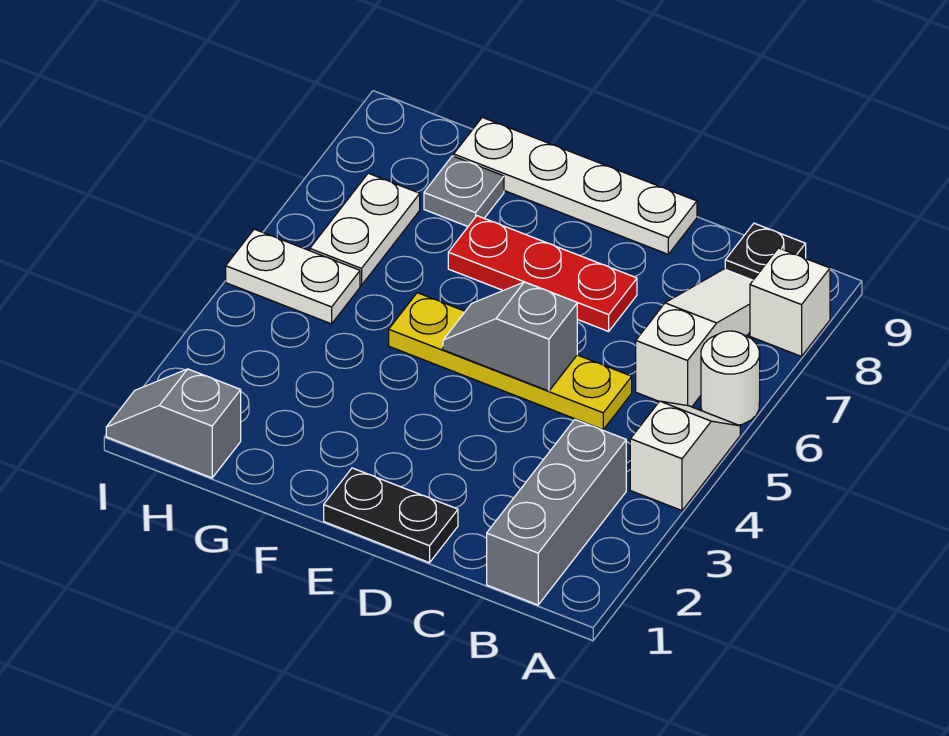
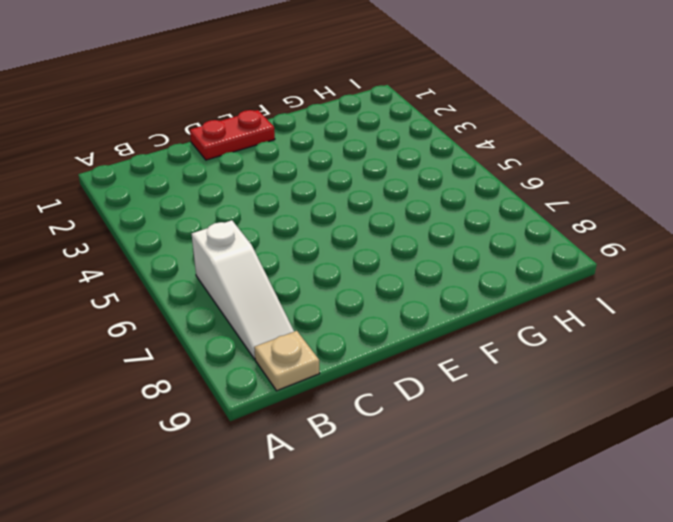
tan 1x1 plate [254,331,320,391] -> black 1x1 plate [725,223,806,280]
red 1x2 plate [190,110,275,160] -> black 1x2 plate [324,468,458,563]
none -> white 1x2 slope [630,401,740,511]
none -> white 1x1 round brick [701,331,760,425]
none -> white 1x1 brick [750,248,830,356]

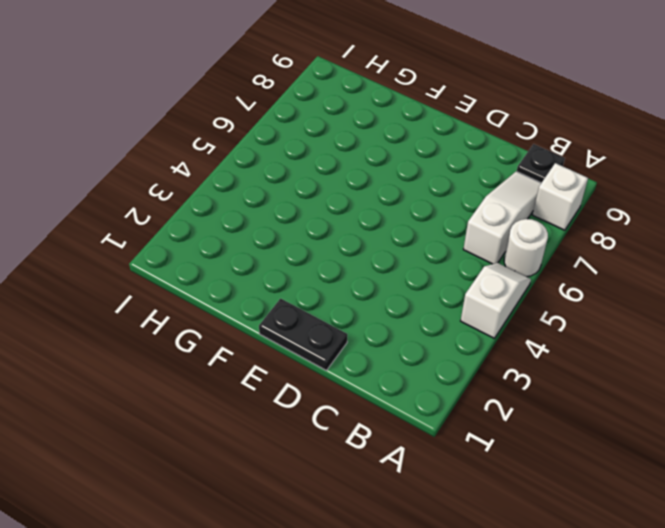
none -> grey 1x3 brick [487,420,626,605]
none -> yellow 1x4 plate [389,293,632,430]
none -> red 1x3 plate [448,216,637,331]

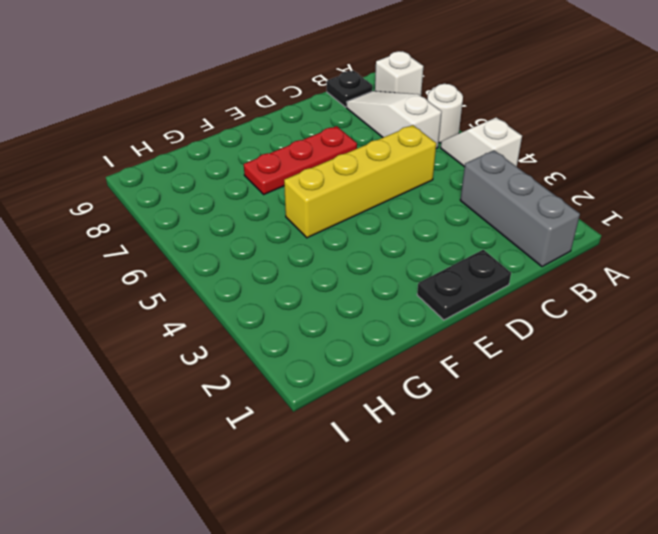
yellow 1x4 brick [284,125,436,238] -> yellow 1x4 plate [389,293,632,430]
none -> white 1x4 plate [454,117,697,254]
none -> grey 1x1 plate [424,156,504,226]
none -> grey 1x2 slope [106,369,241,478]

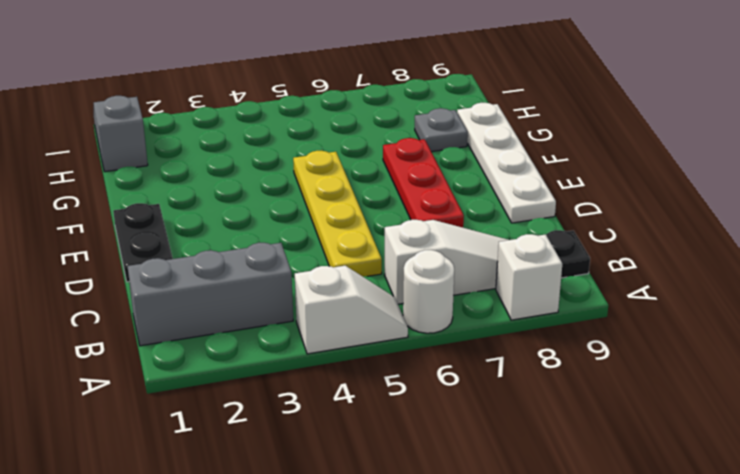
none -> white 1x2 plate [226,229,360,324]
none -> white 1x2 plate [310,173,420,285]
none -> grey 1x2 slope [443,282,577,391]

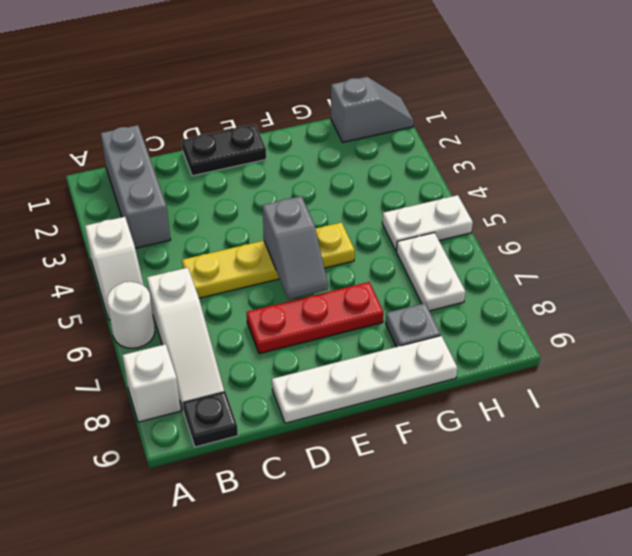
grey 1x2 slope [262,196,328,299] -> grey 1x2 slope turned to [443,282,577,391]

